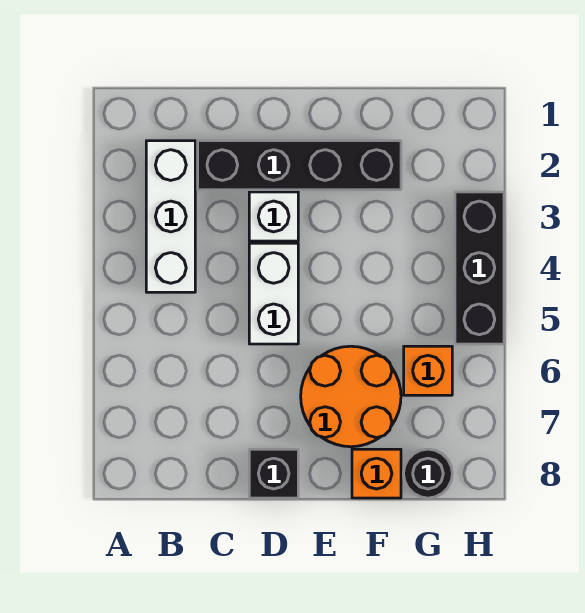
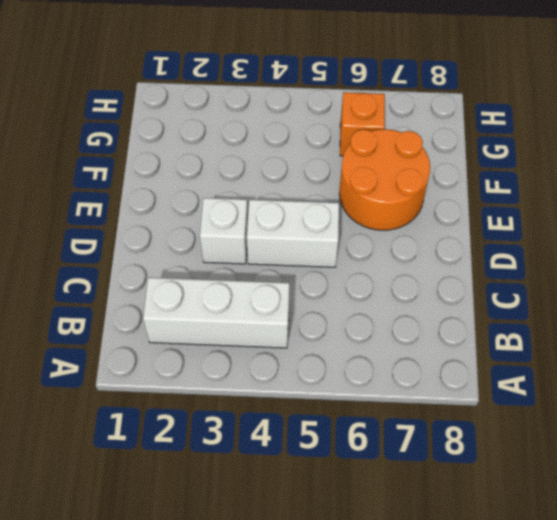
none -> black 1x4 brick [198,141,401,190]
none -> black 1x1 brick [249,449,298,498]

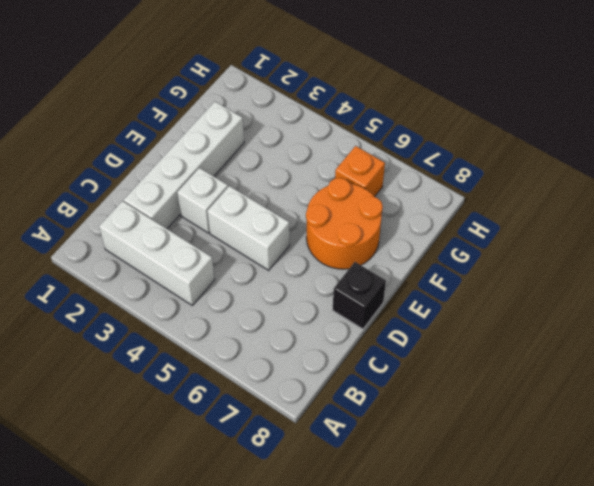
white 1x4 brick [124,102,244,228] -> black 1x4 brick [198,141,401,190]
none -> orange 1x1 brick [352,449,401,498]
none -> black 1x1 round brick [404,449,452,498]

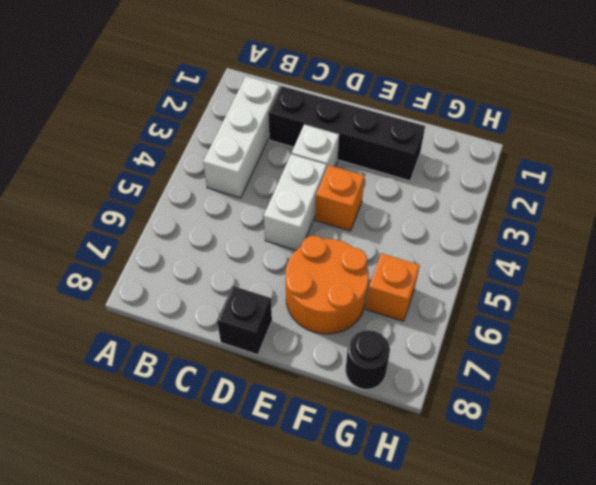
orange 1x1 brick [315,165,364,231] -> orange 1x1 brick moved to [352,449,401,498]
none -> black 1x3 brick [455,192,504,344]

